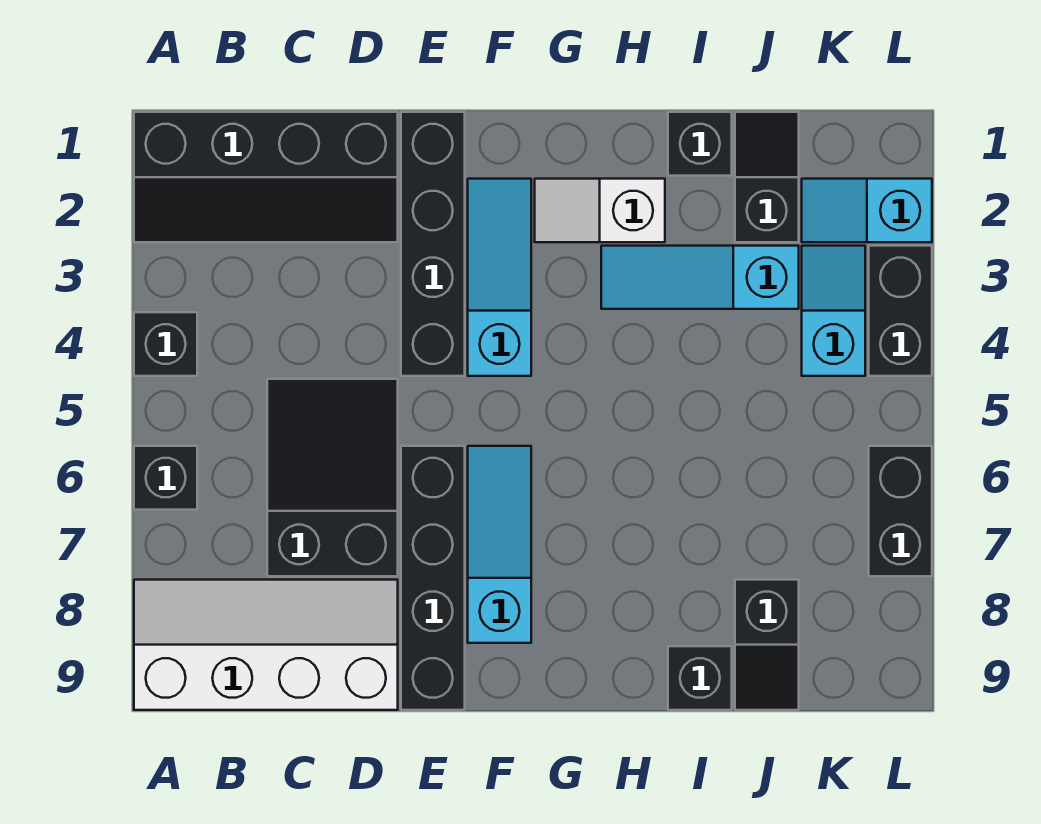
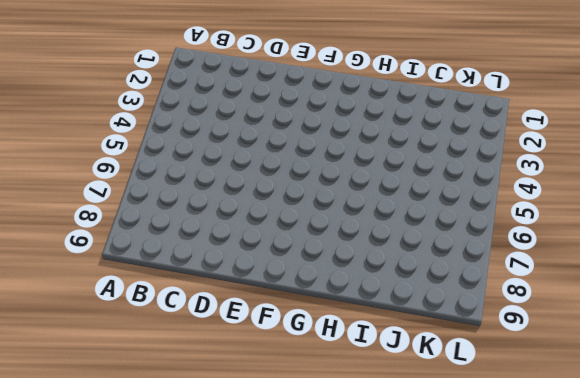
none -> black 2x4 slope [134,112,398,242]
none -> black 1x1 brick [134,312,197,376]
none -> black 1x1 brick [134,446,197,510]

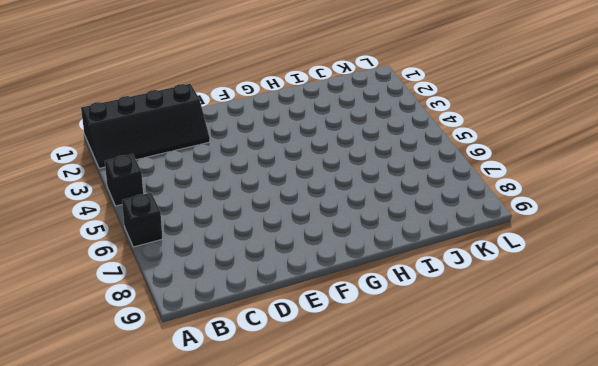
none -> white 2x4 slope [134,580,398,710]
none -> black 2x3 slope [267,379,398,576]
none -> black 1x4 brick [401,112,465,376]

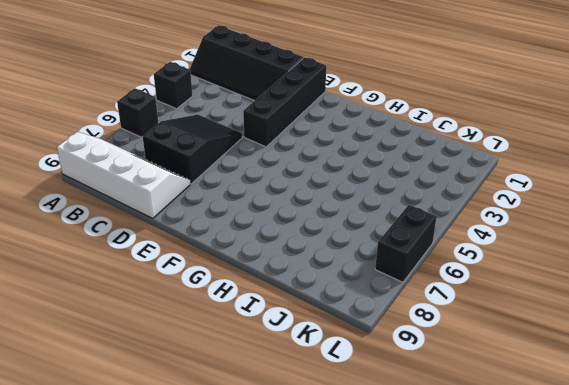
none -> black 1x4 brick [401,446,465,710]
none -> cyan 1x3 slope [468,179,531,376]
none -> cyan 1x3 slope [468,446,531,643]

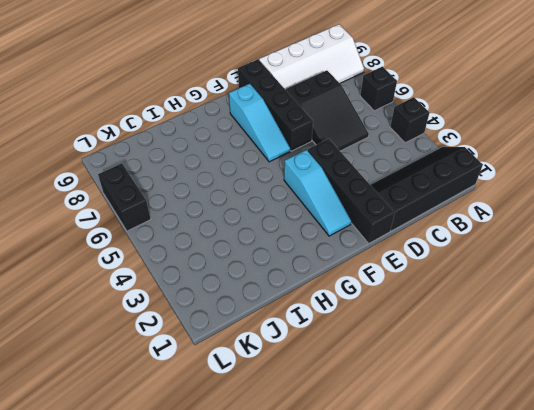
none -> white 1x2 slope [535,179,665,242]
none -> cyan 1x3 slope [601,246,799,309]
none -> black 1x1 brick [668,112,732,176]

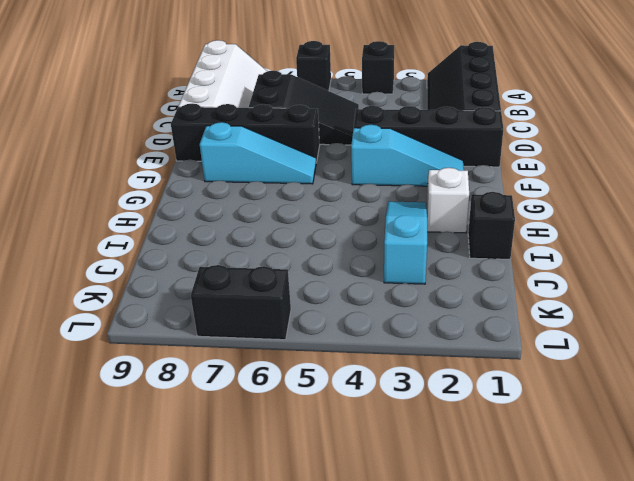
none -> black 1x1 brick [668,646,732,710]
none -> black 1x2 slope [735,112,799,242]
none -> black 1x2 slope [735,580,799,710]

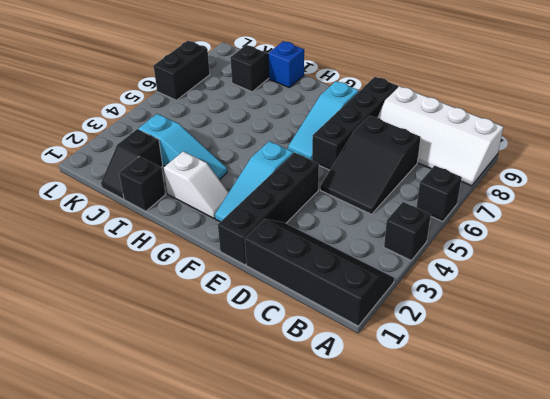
blue 1x1 brick [268,41,304,88] -> black 1x1 brick [668,646,732,710]
none -> cyan 1x2 slope [802,179,932,242]
none -> cyan 1x2 slope [802,246,865,376]
none -> black 1x2 brick [869,246,932,376]

